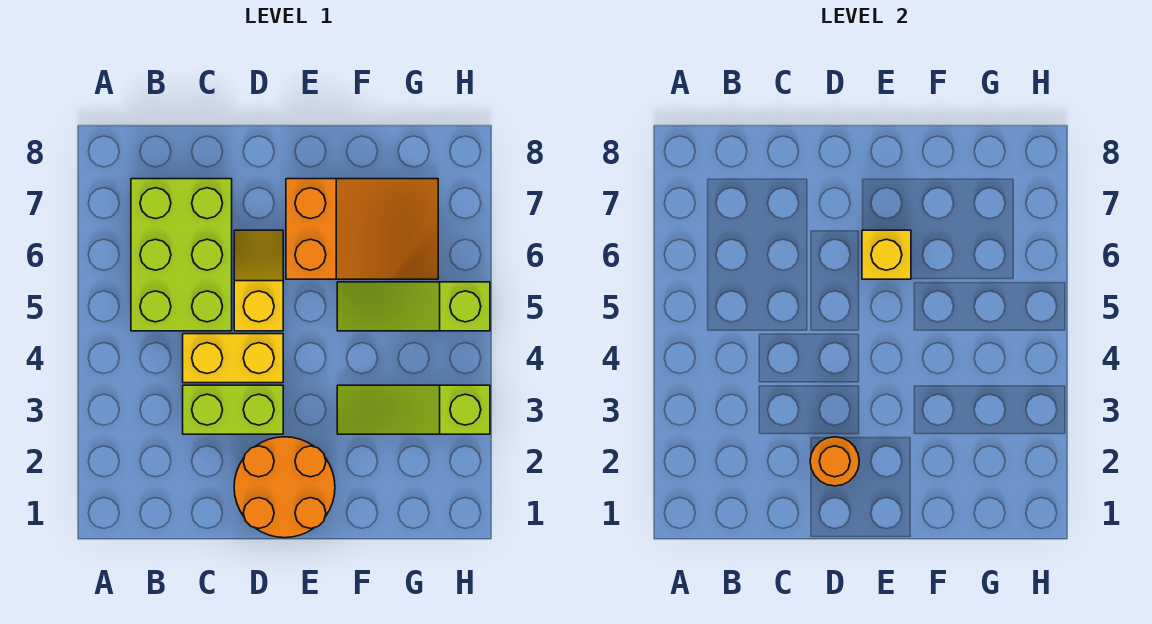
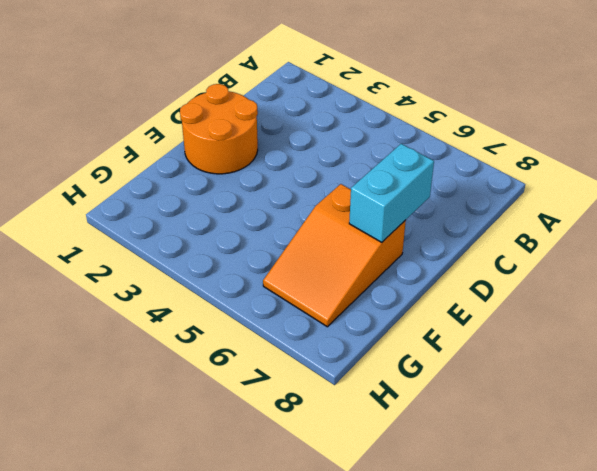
cyan 1x2 brick [349,144,434,242] -> none
none -> lime 2x3 brick [131,179,232,331]
none -> lime 1x2 brick [183,385,283,434]

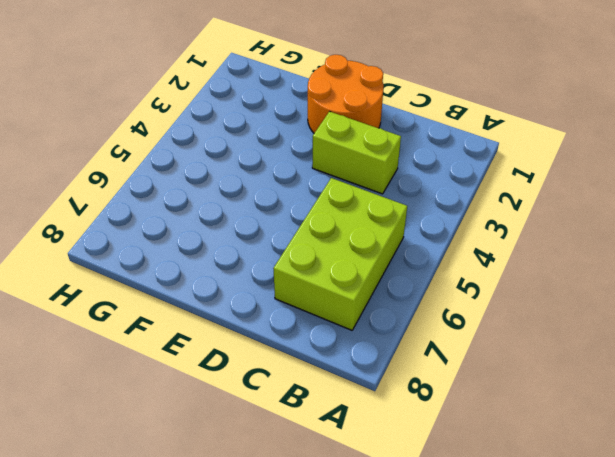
none -> yellow 1x2 brick [183,334,283,383]
none -> yellow 1x2 slope [234,230,283,331]

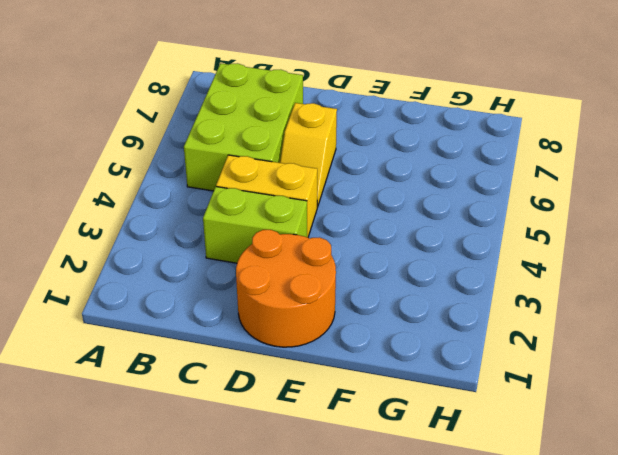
yellow 1x2 slope [280,103,337,207] -> yellow 1x2 slope turned to [234,230,283,331]
none -> orange 2x3 slope [286,179,438,279]
none -> lime 1x3 slope [337,385,490,434]

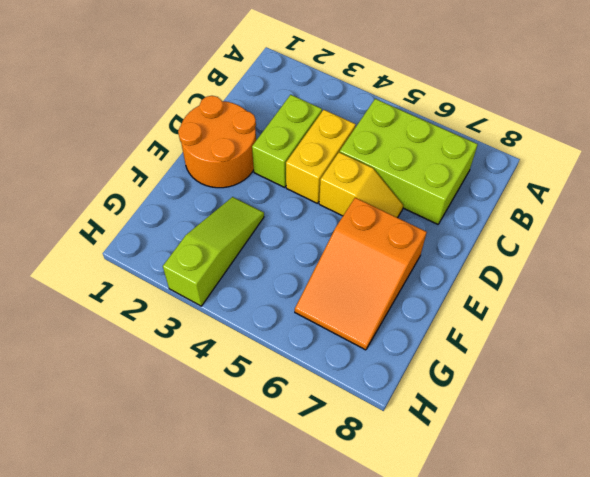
none -> lime 1x3 slope [337,282,490,331]
none -> orange 1x1 round brick [810,437,859,486]

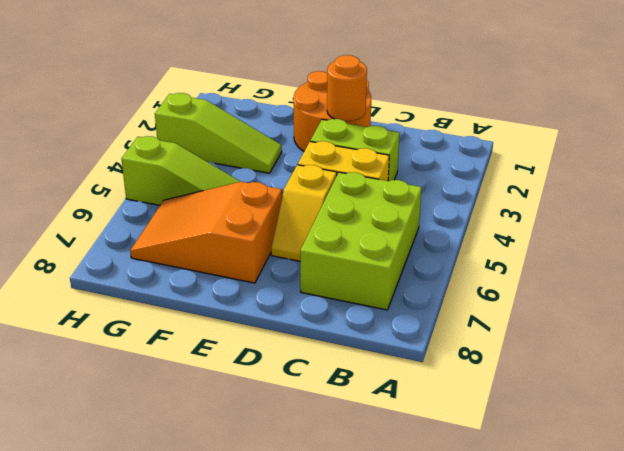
none -> yellow 1x1 brick [862,230,911,279]

